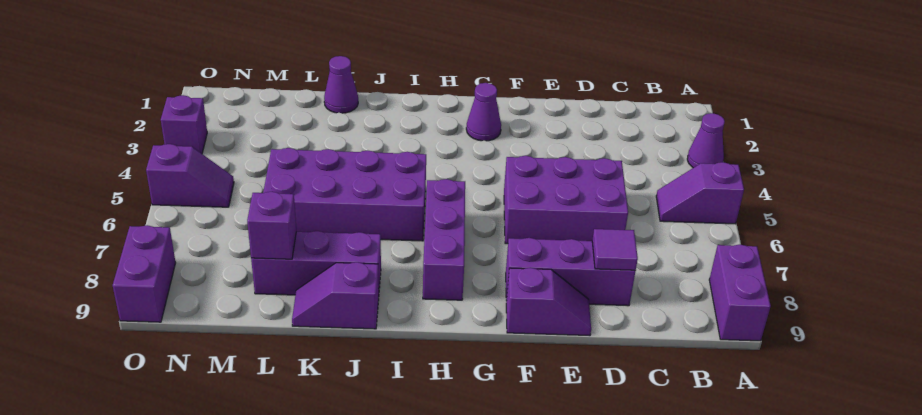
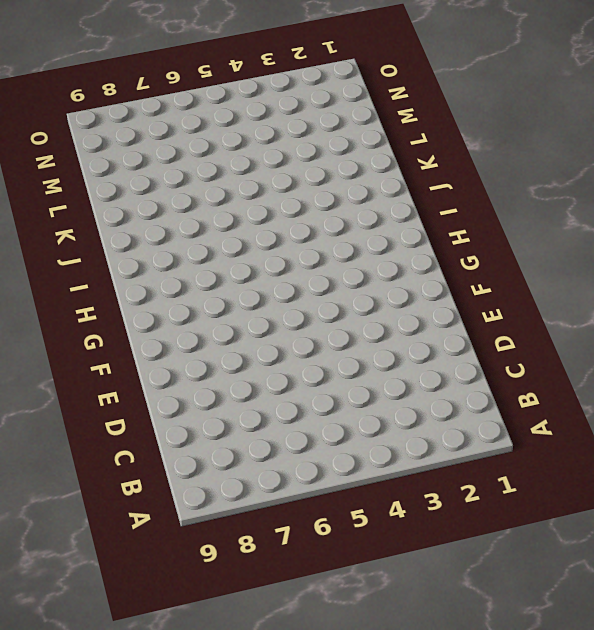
none -> purple 1x1 cone [687,113,725,168]
none -> purple 1x2 slope [656,162,744,224]
none -> purple 1x2 brick [709,245,771,341]

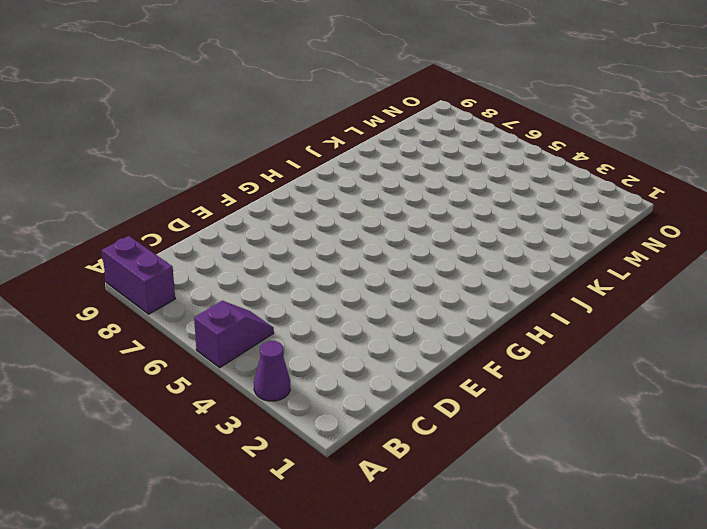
none -> purple 2x3 brick [504,156,628,244]
none -> purple 1x3 brick [506,238,635,306]
none -> purple 1x2 slope [506,268,591,336]

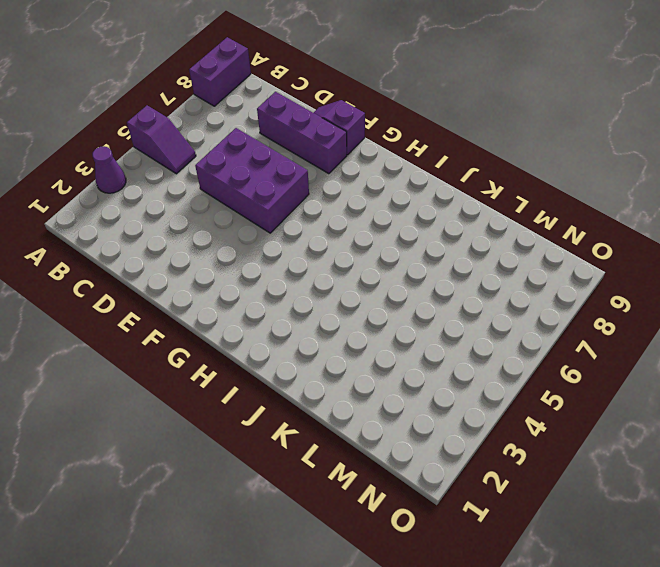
none -> purple 1x1 cone [466,83,501,141]
none -> purple 1x3 brick [423,179,465,300]
none -> purple 2x4 brick [263,148,426,241]

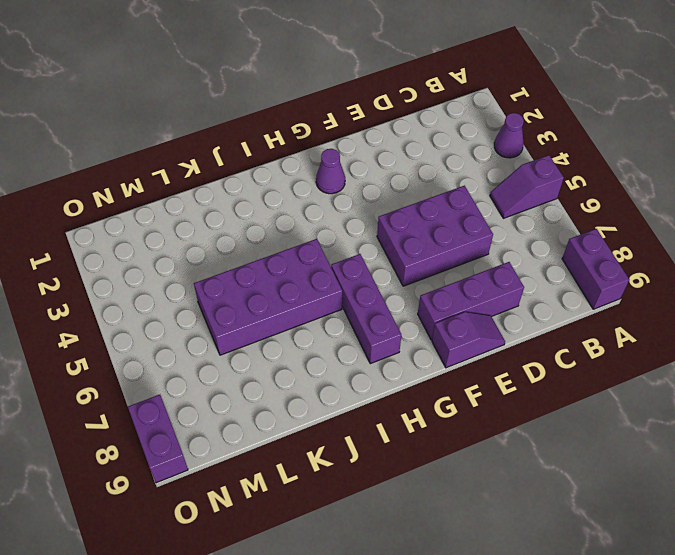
none -> purple 1x3 brick [251,231,381,295]
none -> purple 1x2 slope [292,262,379,329]
none -> purple 1x1 cone [324,56,358,113]

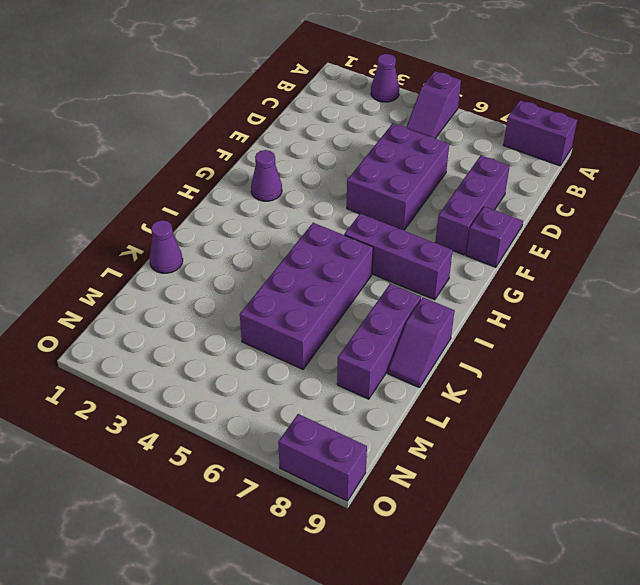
none -> purple 1x2 slope [146,144,234,207]
none -> purple 1x1 brick [161,95,207,153]
none -> purple 1x1 tile [592,229,638,270]

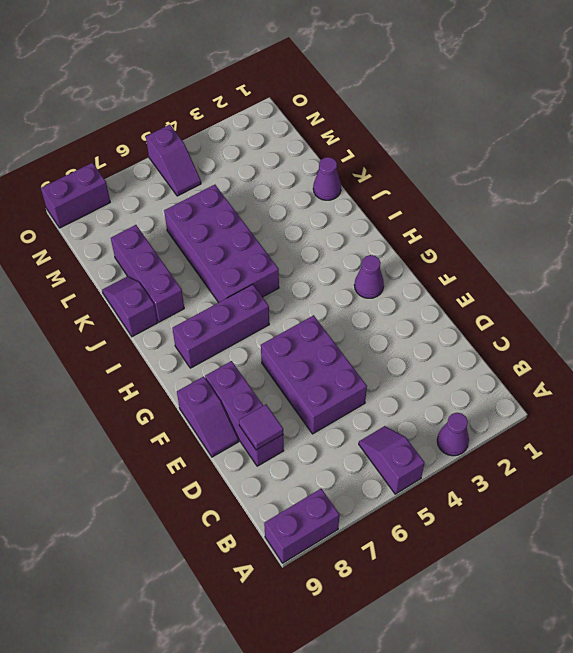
none -> purple 1x1 brick [161,95,207,153]
none -> purple 1x1 brick [247,192,296,259]

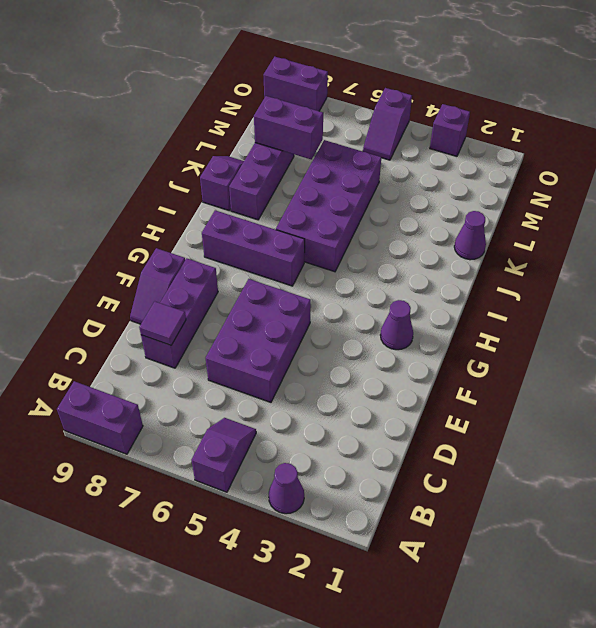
purple 1x2 brick [254,96,323,160] -> purple 1x1 brick [247,192,296,259]

